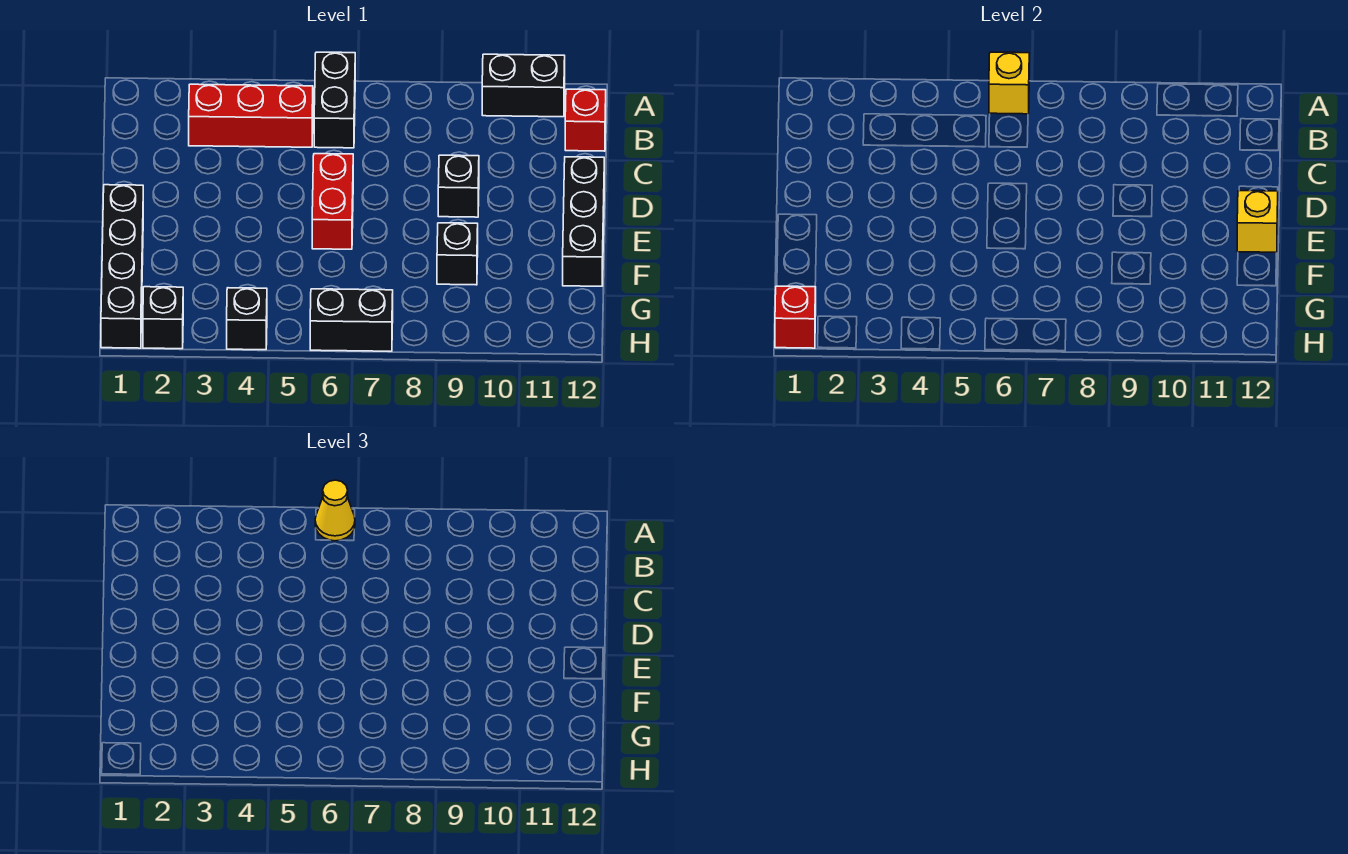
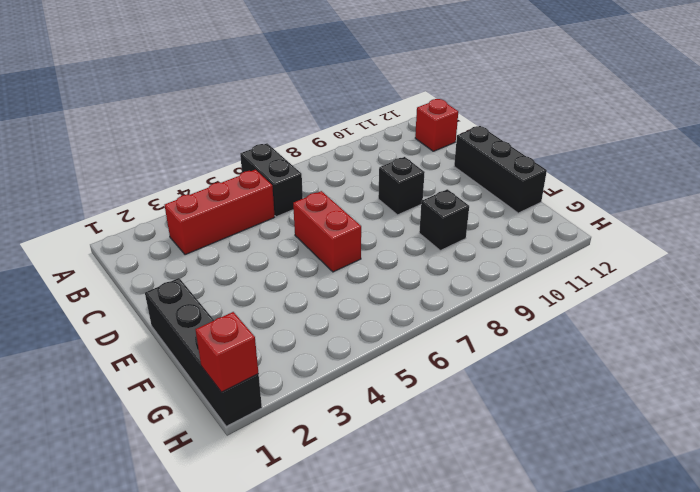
none -> black 1x2 brick [482,54,565,117]
none -> black 1x1 brick [143,287,183,349]
none -> black 1x1 brick [227,288,267,350]

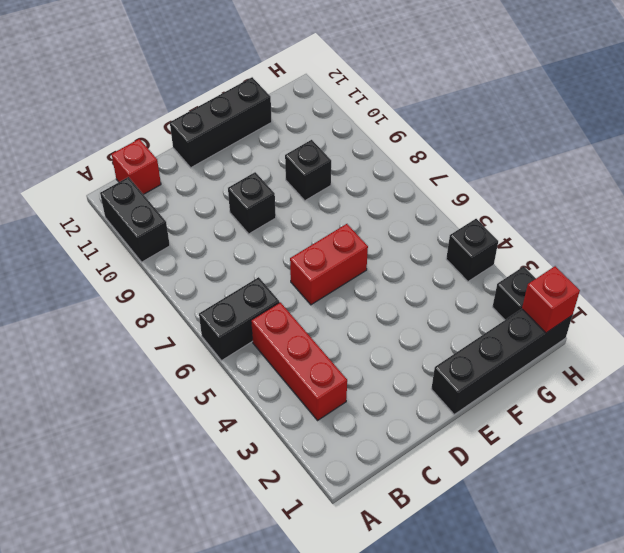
none -> black 1x2 brick [310,289,393,351]
none -> yellow 1x1 brick [989,52,1029,114]
none -> yellow 1x1 brick [1237,191,1278,253]

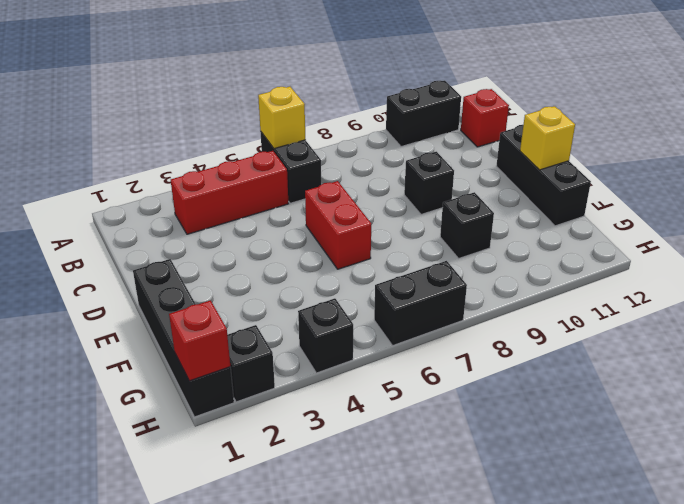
none -> yellow 1x1 cone [315,480,355,541]

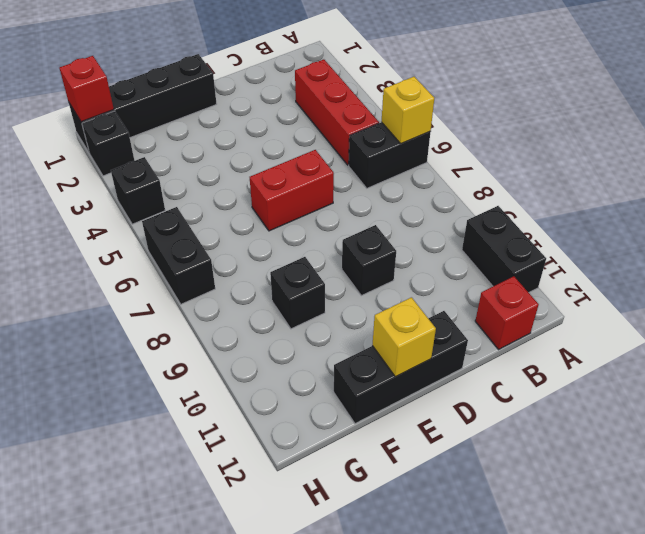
none -> yellow 1x1 cone [315,480,355,541]

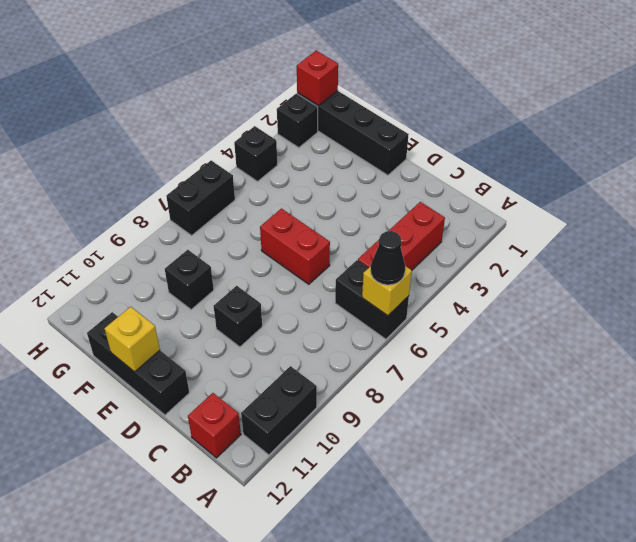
black 1x1 cone [371,231,405,285] -> yellow 1x1 cone [315,480,355,541]

